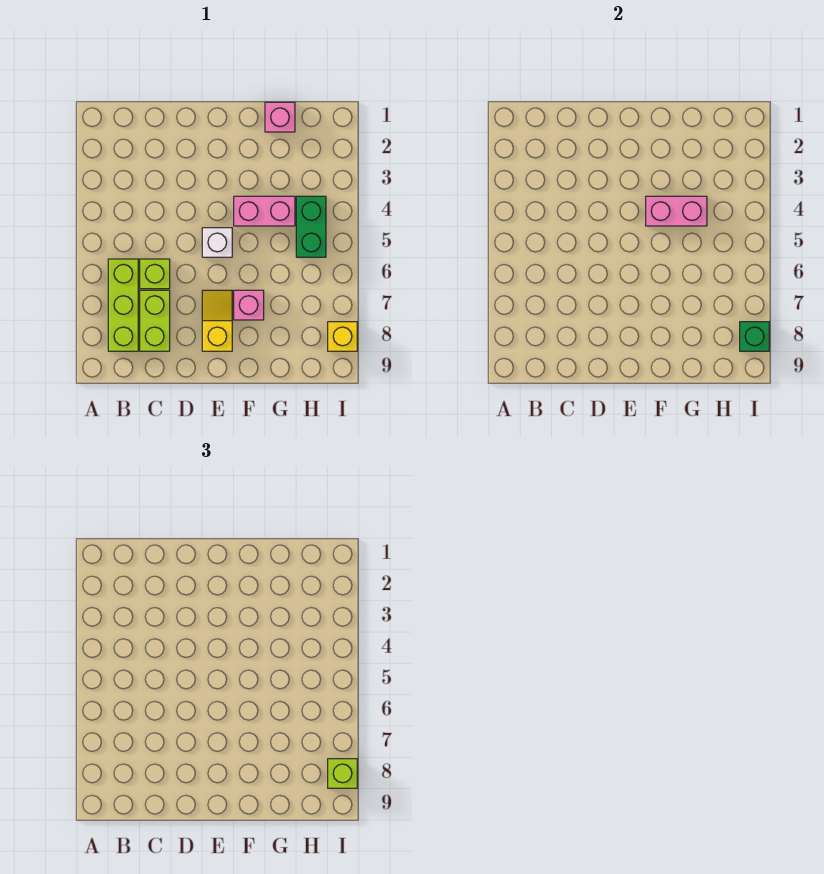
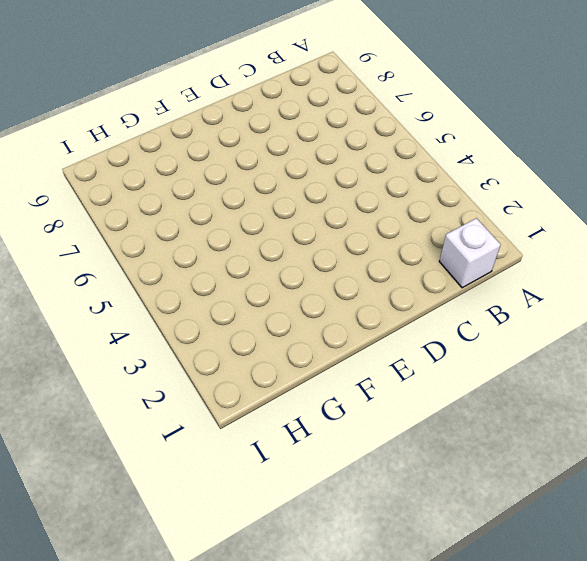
white 1x1 brick [439,218,501,288] -> white 1x1 brick moved to [202,228,232,257]
none -> lime 1x3 brick [108,259,138,351]
none -> lime 1x1 brick [140,259,170,289]
none -> lime 1x2 brick [140,290,170,351]

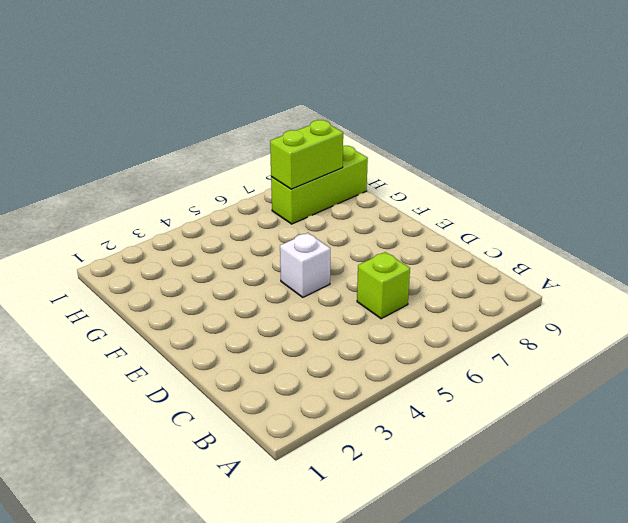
lime 1x3 brick [271,146,368,224] -> lime 1x3 brick moved to [108,259,138,351]
lime 1x2 brick [270,120,343,189] -> lime 1x2 brick moved to [140,290,170,351]
none -> yellow 1x2 slope [202,290,232,351]
none -> pink 1x2 brick [234,196,295,226]
none -> pink 1x1 brick [234,290,264,320]

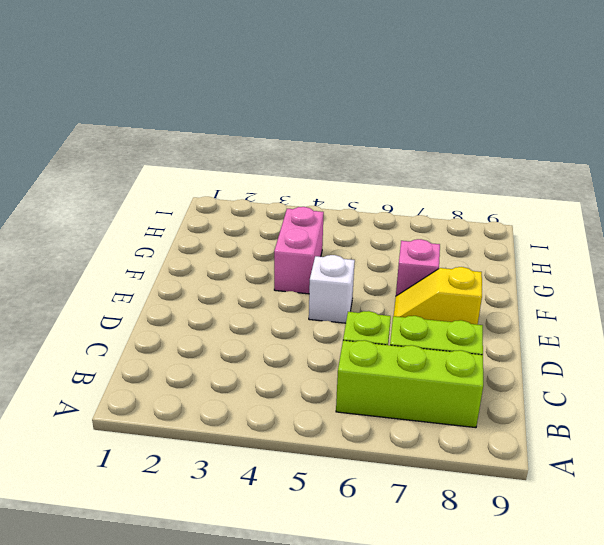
none -> pink 1x1 brick [265,102,295,132]
none -> green 1x2 brick [296,196,326,257]
none -> yellow 1x1 brick [328,322,357,351]

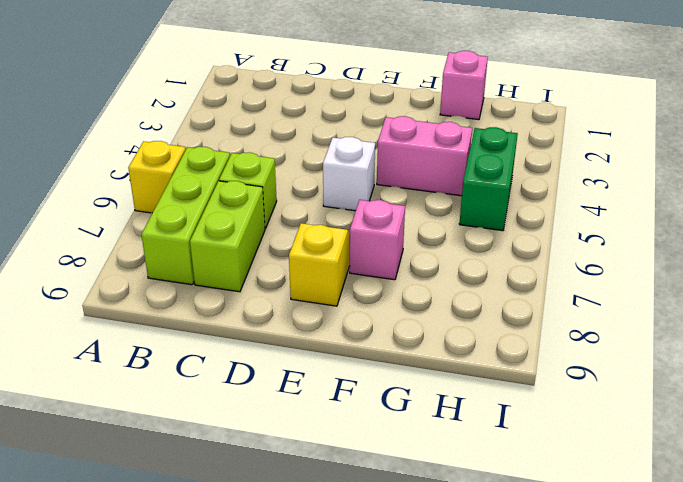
yellow 1x1 brick [128,141,185,213] -> yellow 1x1 brick moved to [328,322,357,351]
none -> pink 1x2 brick [646,196,707,226]
none -> green 1x1 brick [740,322,769,351]
none -> lime 1x1 brick [328,759,357,788]

